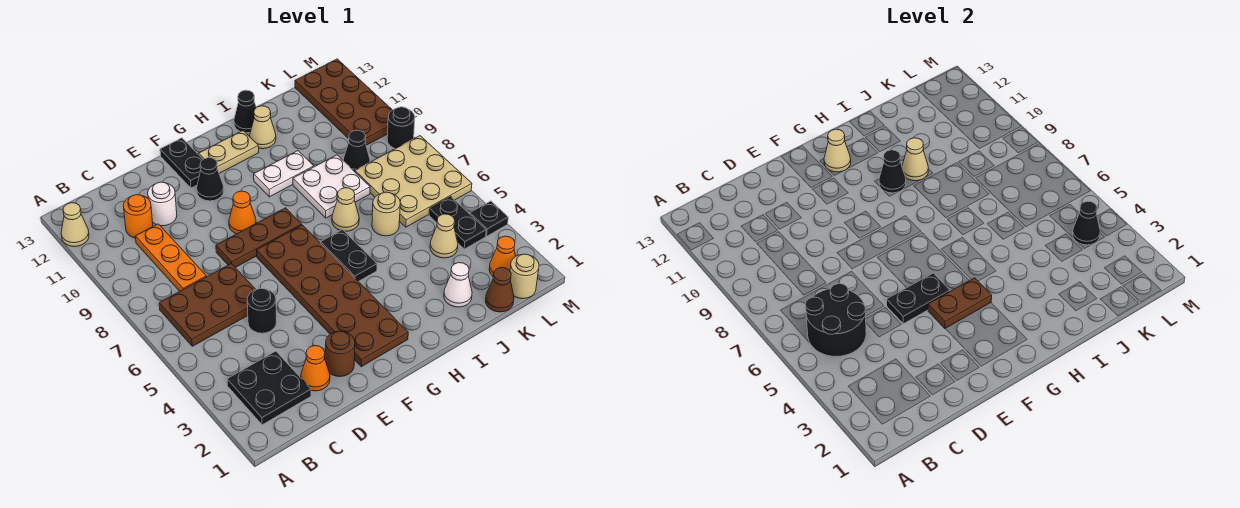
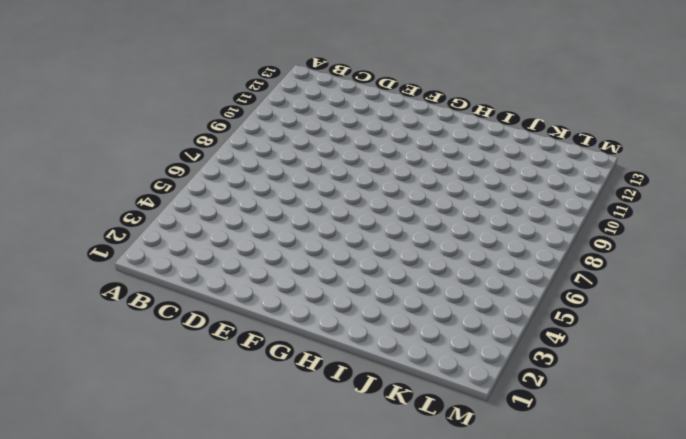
none -> tan 1x1 cone [61,203,89,247]
none -> black 2x2 plate [227,351,311,425]
none -> brown 2x3 plate [159,264,256,346]
none -> orange 1x3 plate [135,224,206,291]

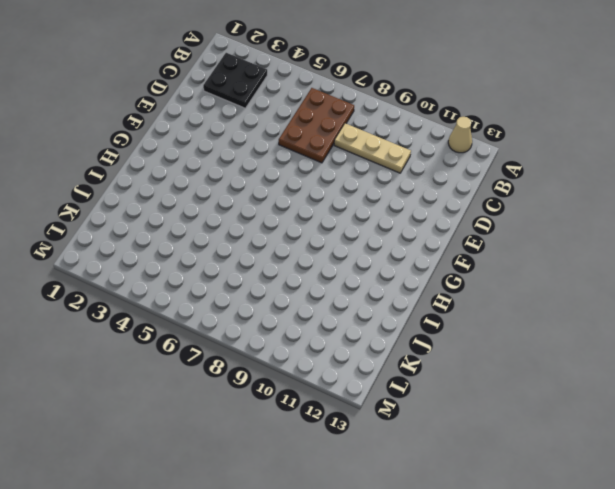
tan 1x3 plate [334,123,411,173] -> orange 1x3 plate [135,224,206,291]
none -> orange 1x1 round brick [123,195,153,238]
none -> orange 1x1 cone [301,346,330,391]
none -> black 1x1 round brick [247,288,276,333]
none -> white 1x1 round brick [148,182,177,226]

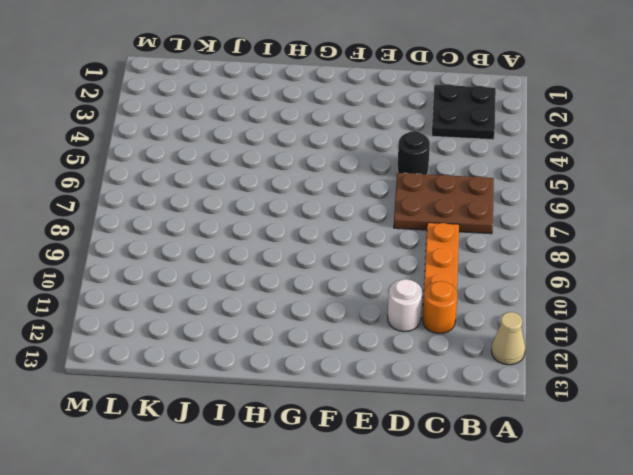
none -> orange 1x1 cone [301,346,330,391]
none -> brown 1x1 round brick [325,331,355,377]
none -> brown 1x3 plate [216,208,302,268]
none -> brown 2x6 plate [257,225,408,367]

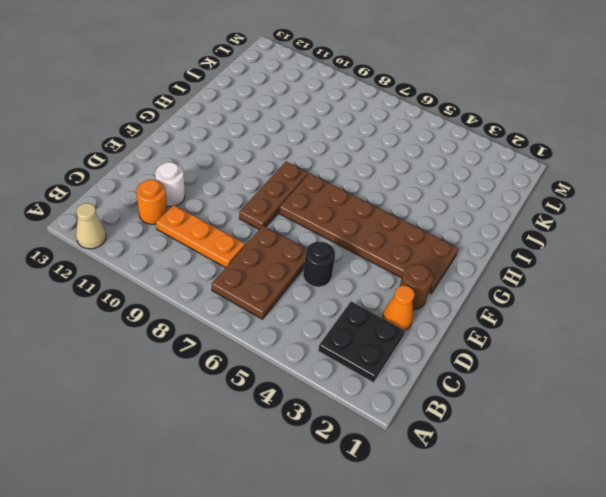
none -> orange 1x1 cone [229,191,256,234]
none -> black 1x1 cone [197,158,224,201]
none -> black 1x2 plate [160,138,203,188]
none -> tan 1x2 plate [199,131,259,173]

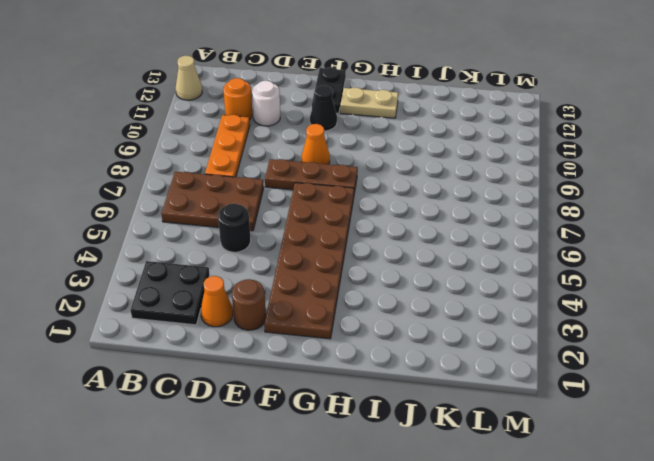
none -> black 1x2 plate [321,230,377,281]
none -> white 1x2 plate [254,151,314,197]
none -> tan 1x1 cone [332,188,359,231]
none -> white 2x2 plate [293,155,370,218]

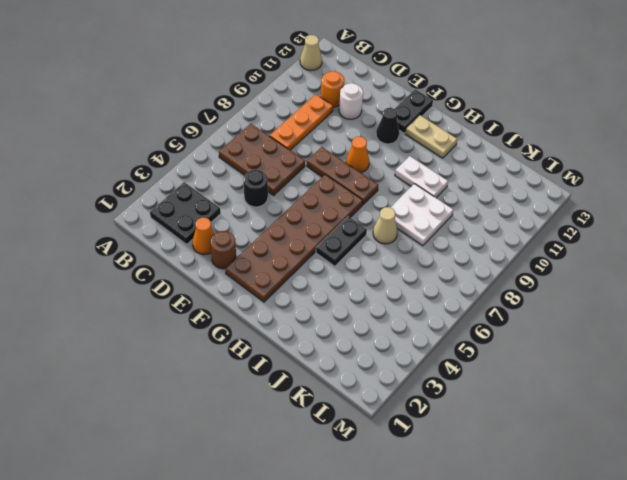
none -> tan 1x1 cone [250,106,276,149]
none -> black 1x1 cone [234,90,256,133]
none -> white 1x1 cone [444,263,472,307]
none -> tan 1x1 round brick [372,192,400,236]

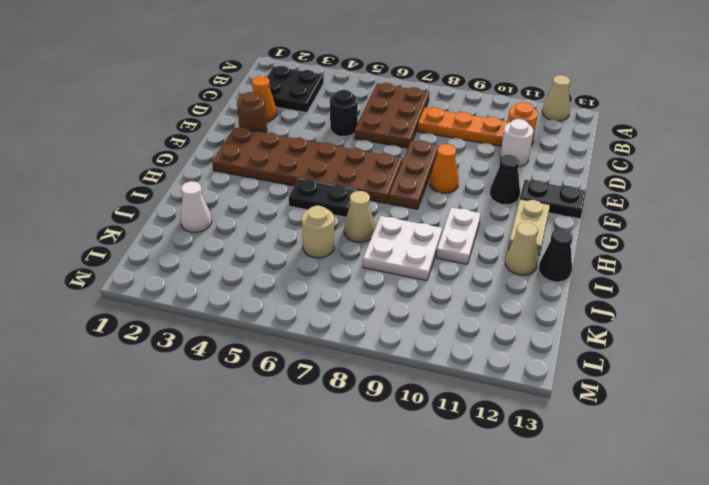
none -> brown 1x1 cone [485,268,514,312]
none -> tan 1x1 cone [430,214,458,258]
none -> tan 3x3 plate [355,136,472,227]
none -> black 1x1 cone [343,130,370,172]

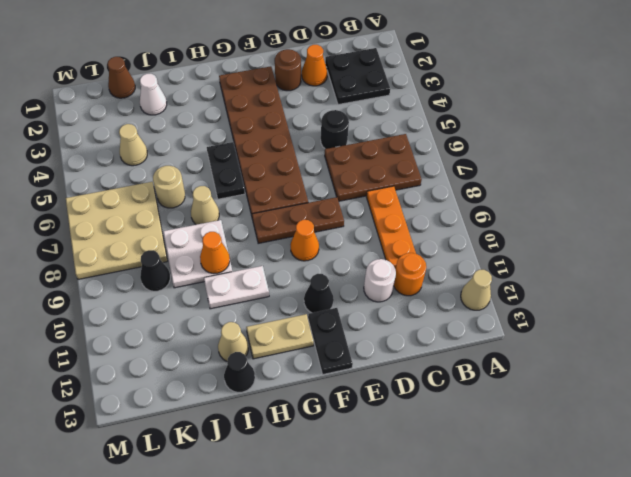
orange 1x1 cone [200,232,230,274] -> orange 1x1 cone moved to [489,236,516,276]
none -> tan 1x1 round brick [510,254,539,299]
none -> black 1x2 plate [429,197,486,249]
none -> brown 2x4 plate [295,59,392,145]
none -> black 1x1 plate [470,201,508,236]

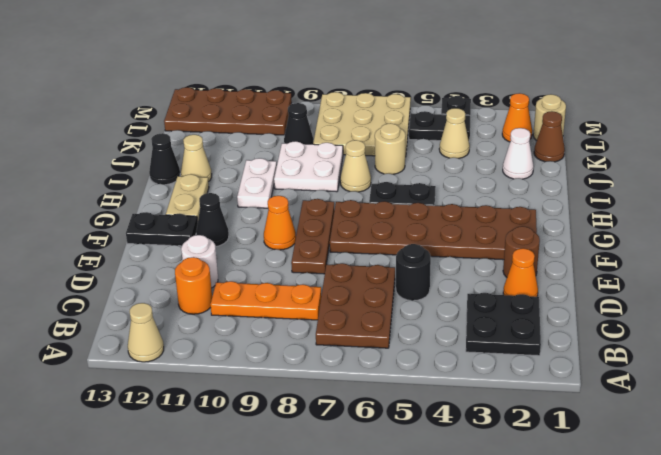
none -> black 1x1 round brick [387,107,415,149]
none -> black 2x2 round brick [805,283,866,356]
none -> black 1x2 plate [887,273,950,324]
none -> brown 1x2 plate [928,278,992,329]

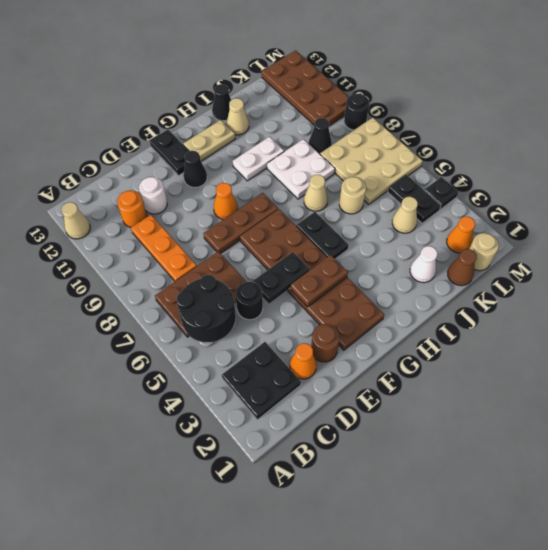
none -> tan 1x1 cone [824,129,851,172]
none -> black 1x1 cone [879,150,906,193]
none -> tan 1x1 cone [902,138,928,181]
none -> black 1x1 cone [1073,201,1100,245]

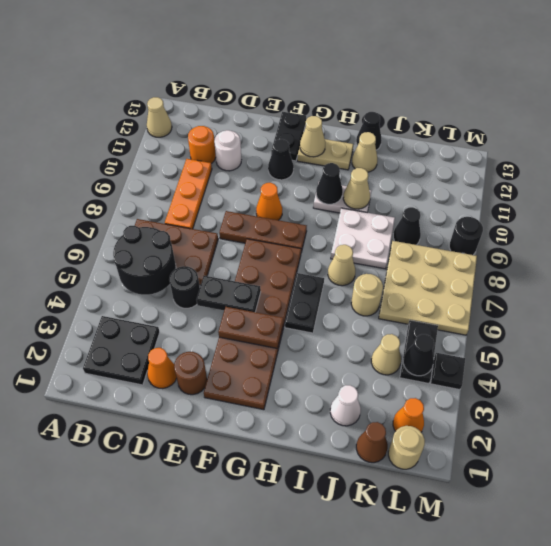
none -> brown 2x4 plate [295,59,392,145]

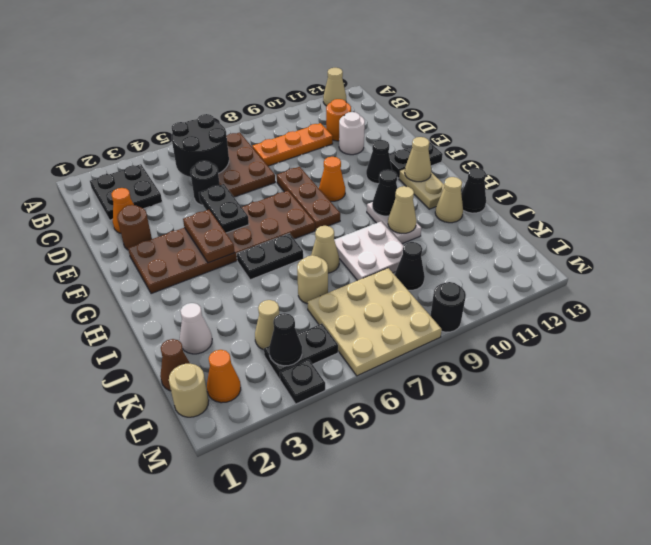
none -> brown 2x4 plate [295,59,392,145]

